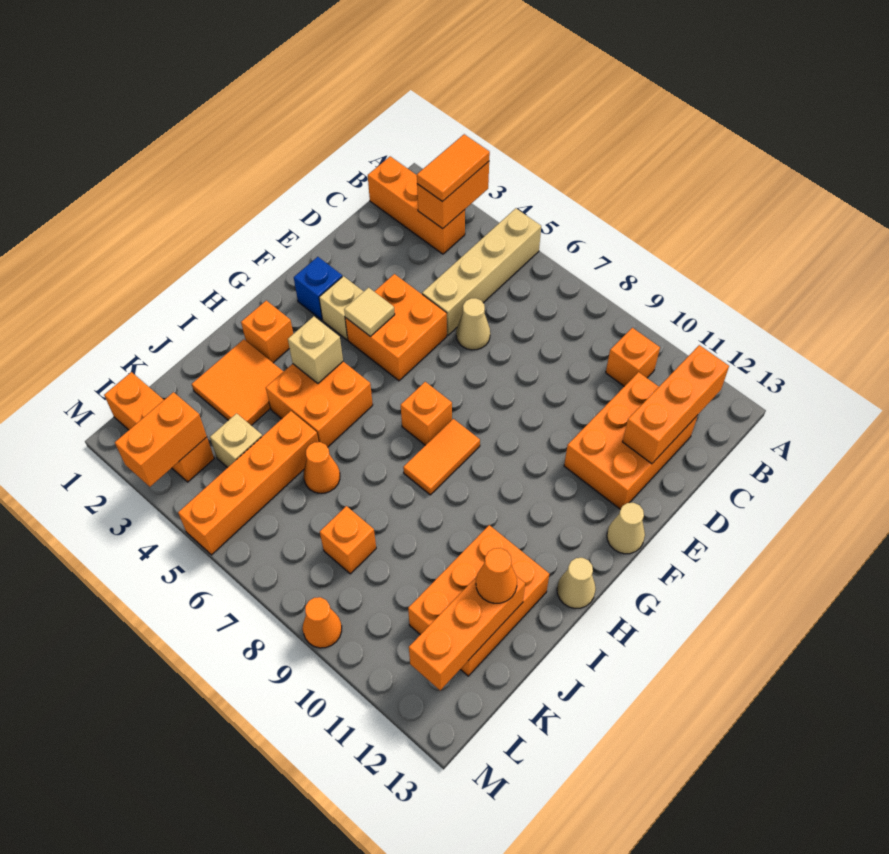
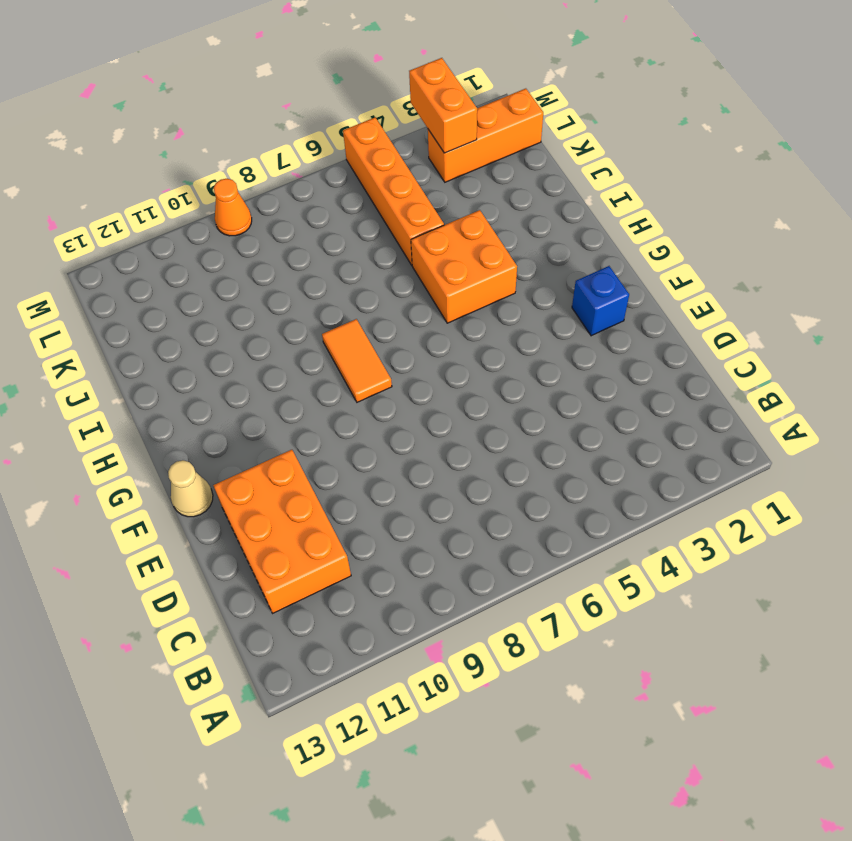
none -> tan 1x4 brick [422,208,541,335]
none -> orange 1x3 brick [368,156,465,254]
none -> orange 1x1 brick [606,328,660,386]
none -> tan 1x1 cone [456,298,490,350]

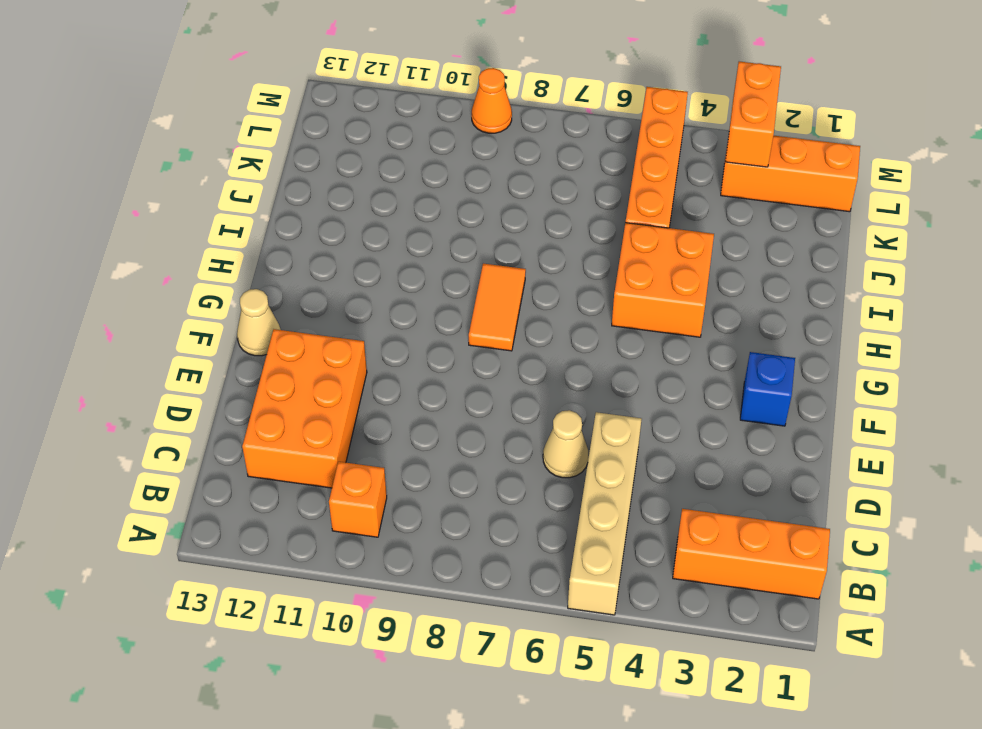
none -> orange 2x2 brick [345,274,447,381]
none -> tan 1x1 brick [319,276,364,340]
none -> orange 1x1 brick [401,382,452,445]
none -> orange 1x1 brick [241,301,293,363]

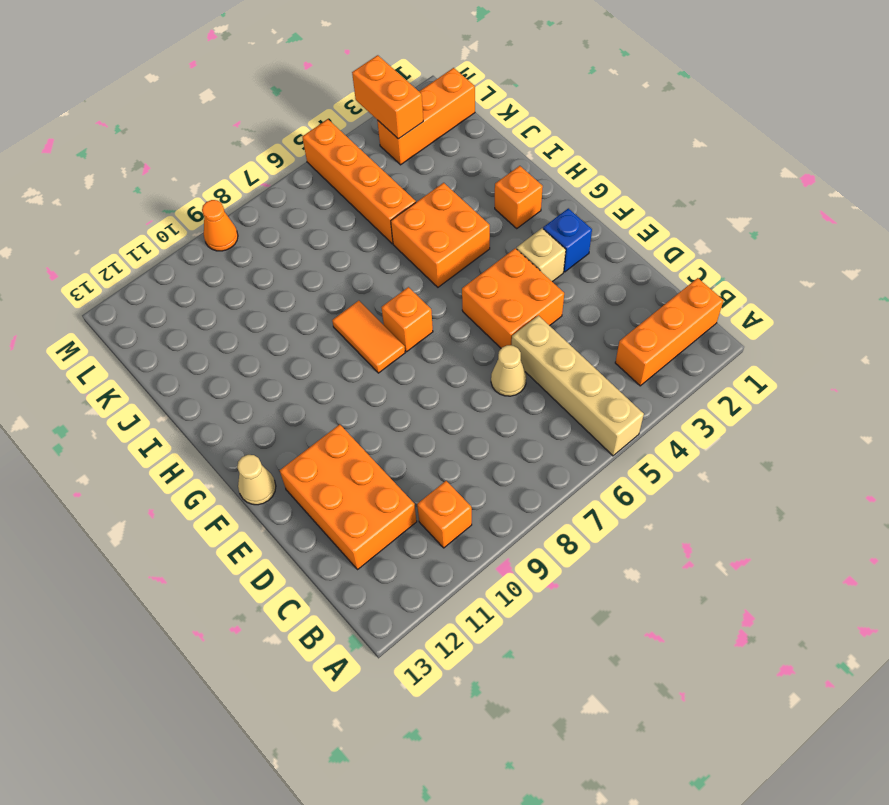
none -> tan 1x1 cone [557,558,596,608]
none -> orange 2x2 tile [192,339,284,425]
none -> orange 2x3 brick [408,525,549,676]
none -> orange 1x1 cone [304,442,340,493]

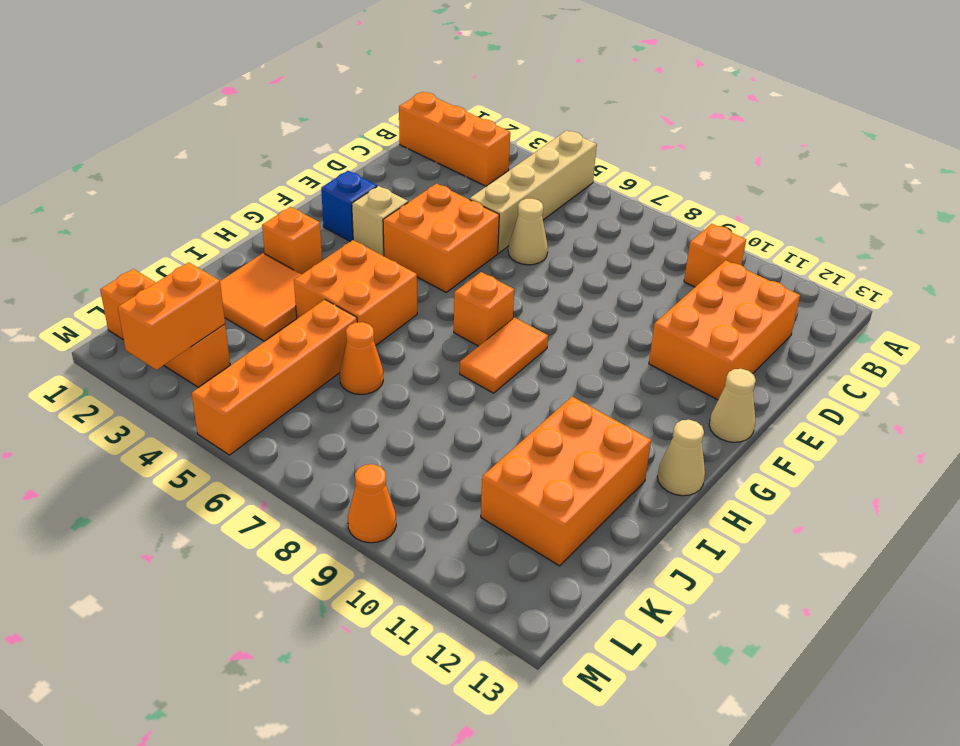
none -> tan 1x1 brick [210,413,262,468]
none -> orange 1x1 brick [320,506,376,574]
none -> orange 1x2 brick [417,162,489,229]
none -> orange 1x3 brick [623,345,729,464]

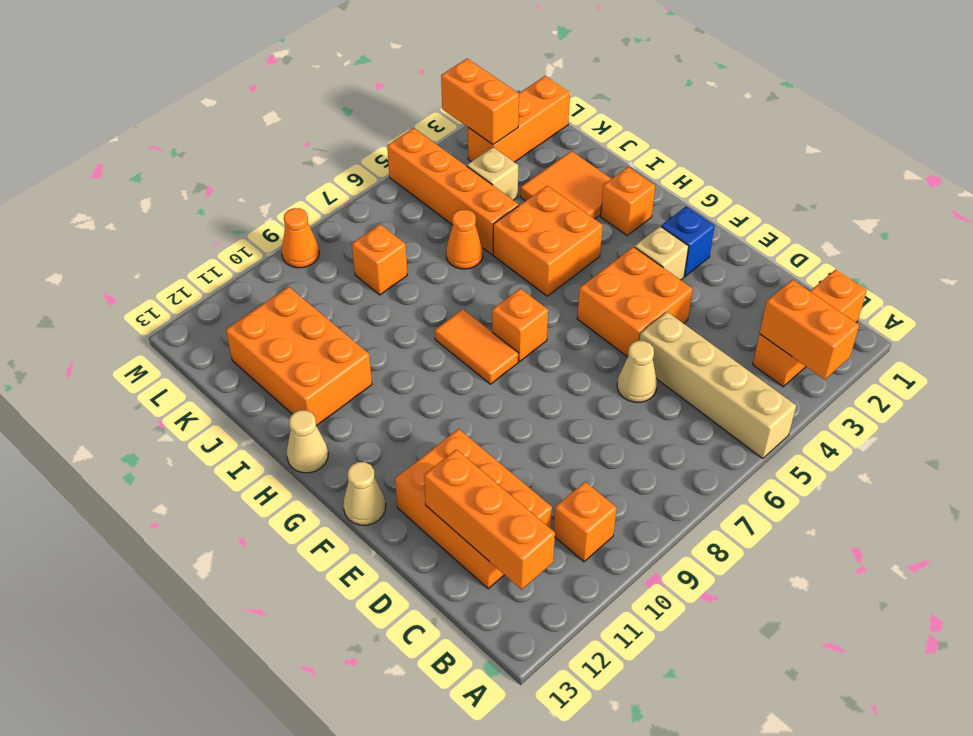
none -> tan 1x1 tile [344,288,395,336]
none -> tan 1x1 brick [288,316,343,384]
none -> orange 1x3 brick [409,576,525,690]
none -> orange 1x2 tile [417,134,490,202]

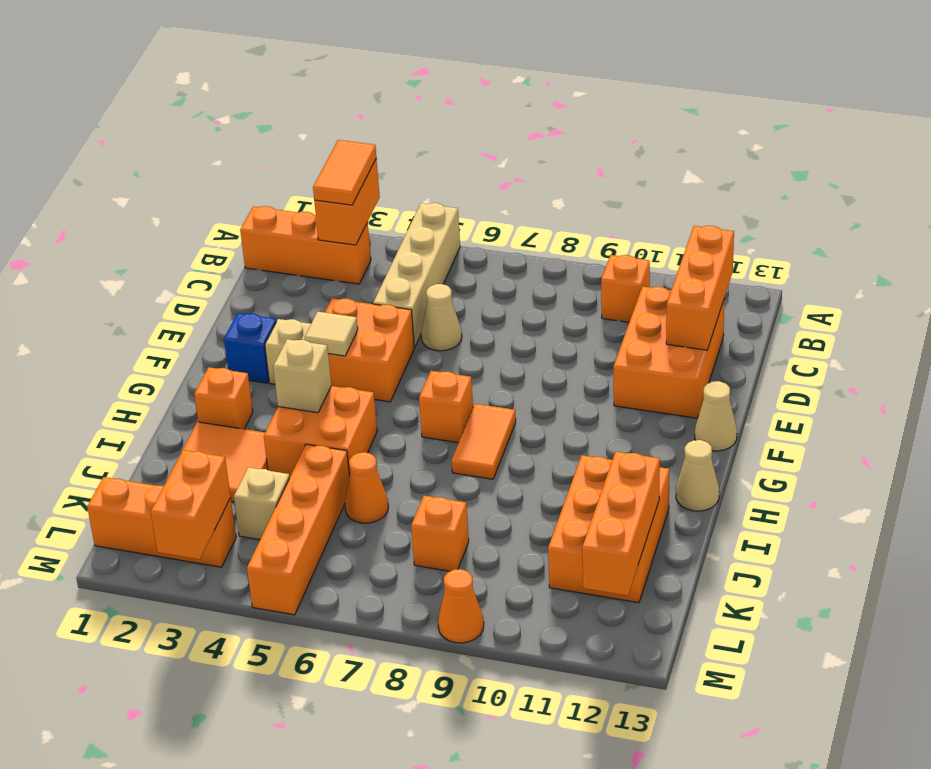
none -> orange 1x1 cone [476,548,517,603]

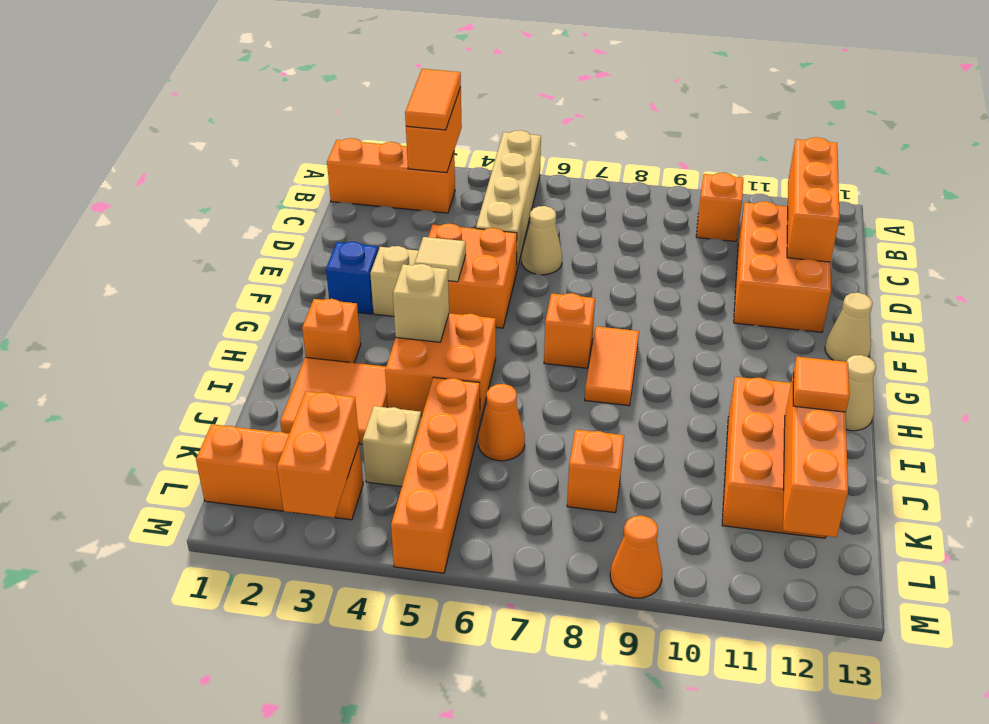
orange 1x1 tile [793,357,849,412] -> orange 1x1 cone [476,548,517,603]

